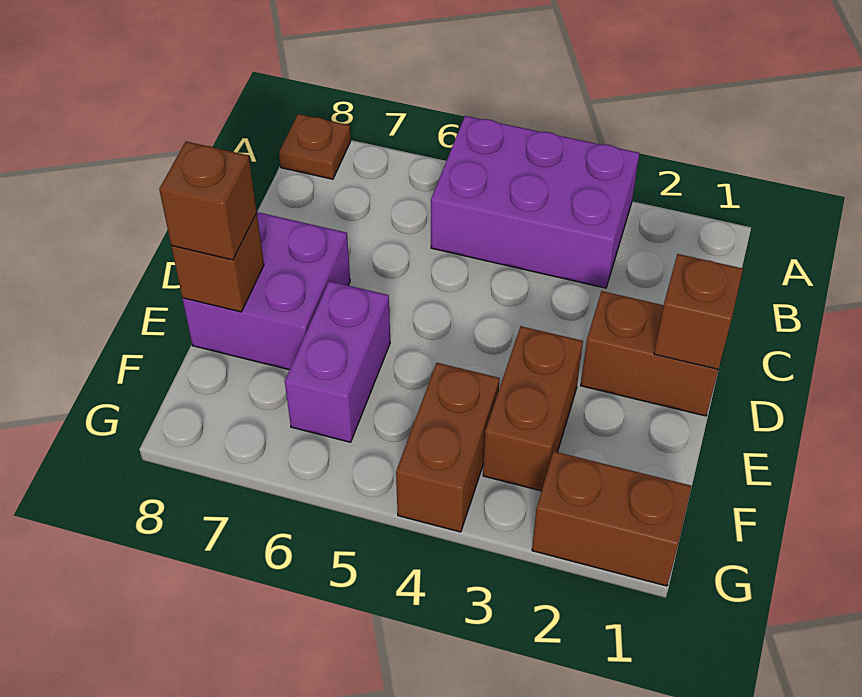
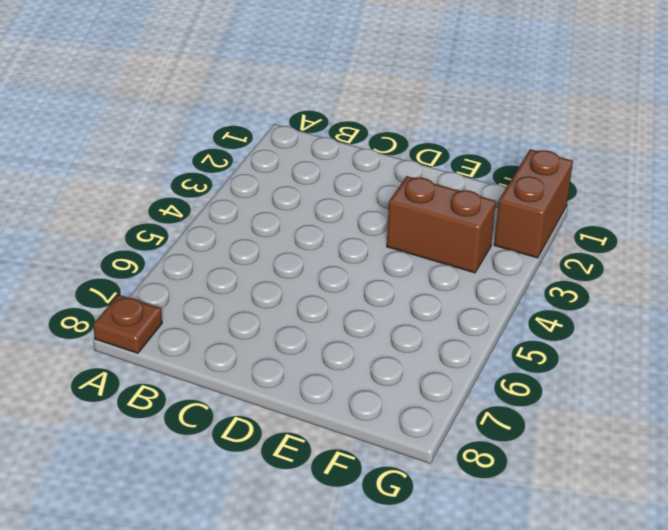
none -> purple 2x3 brick [431,116,640,288]
none -> brown 1x2 brick [581,291,718,416]

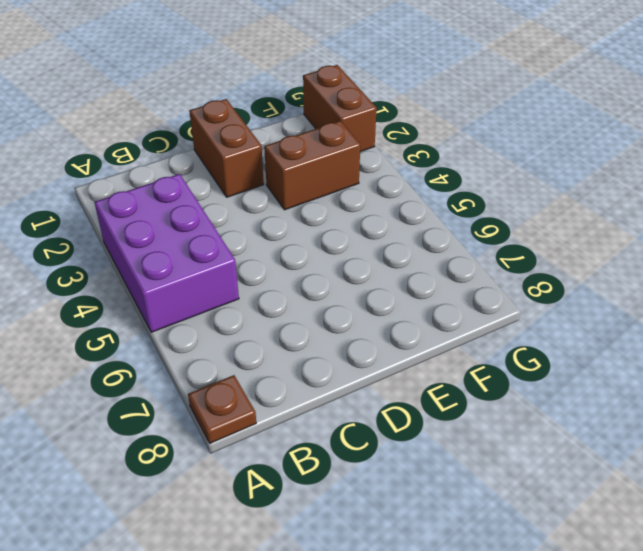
none -> purple 2x2 brick [182,212,350,370]
none -> purple 1x2 brick [285,281,390,442]

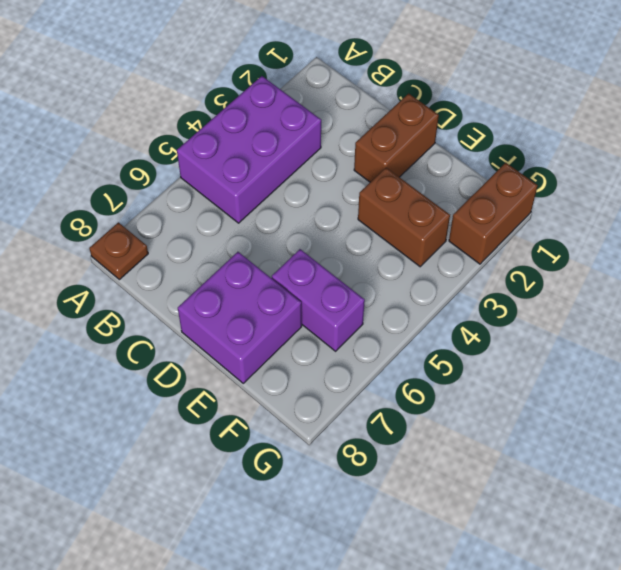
none -> brown 1x2 brick [396,363,500,532]
none -> brown 1x1 brick [654,254,743,370]

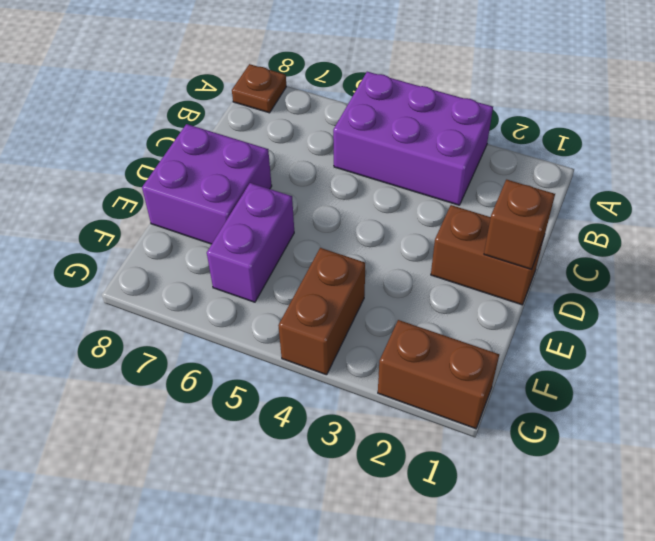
none -> brown 1x2 brick [483,326,583,491]
none -> brown 1x1 brick [171,213,264,312]

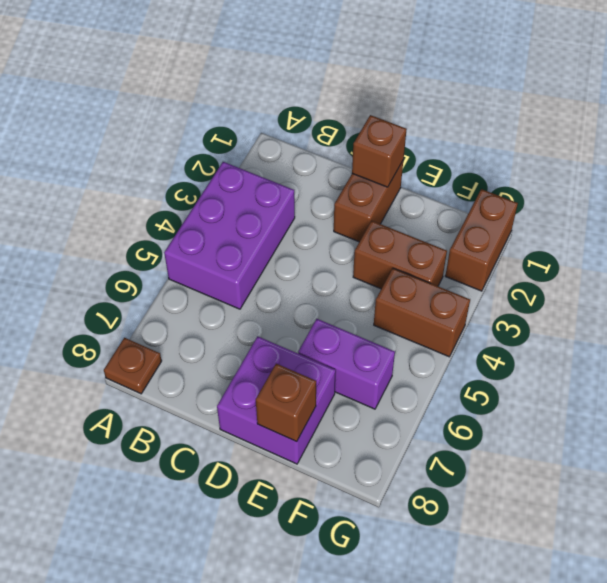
none -> brown 1x1 brick [159,142,257,260]

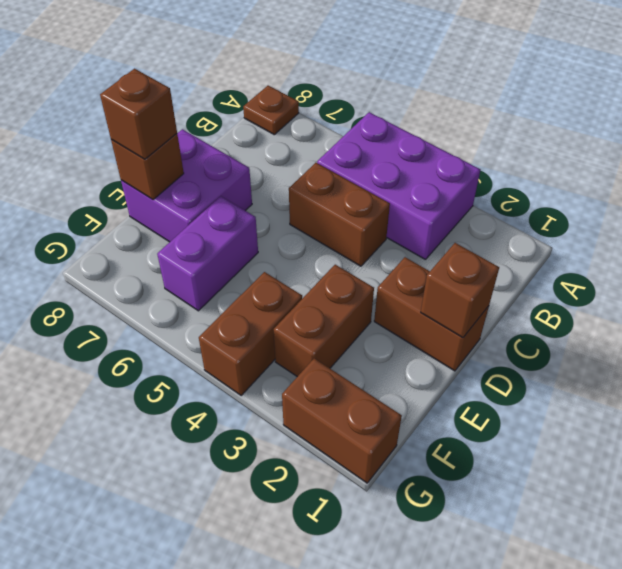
brown 1x2 brick [289,163,390,266] -> none

